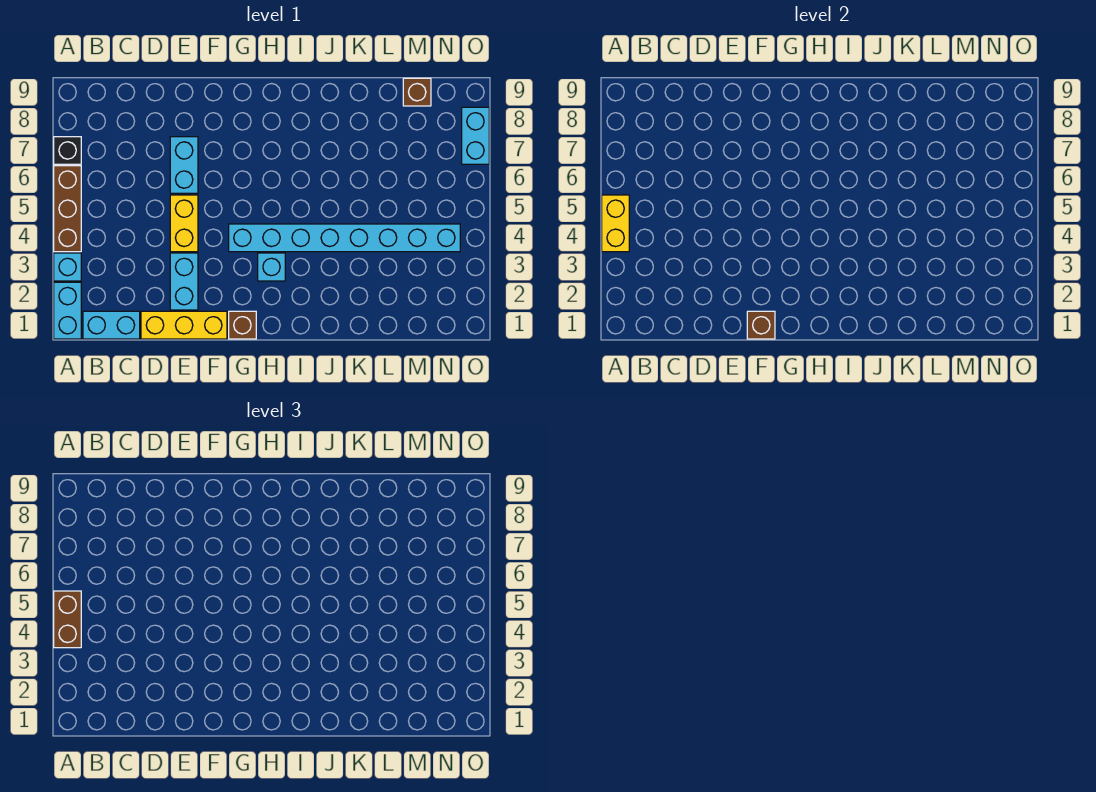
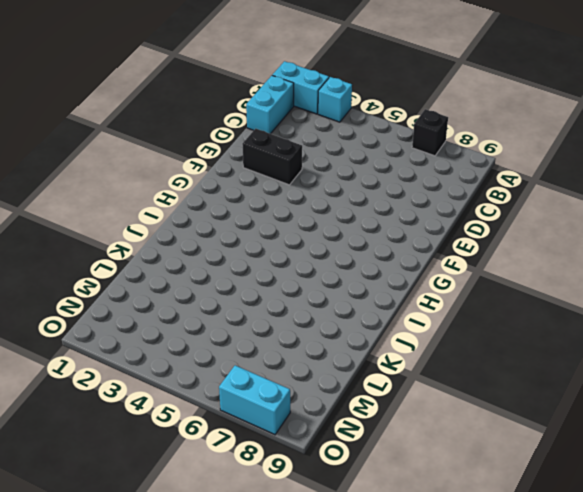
black 1x2 brick [242,129,302,185] -> cyan 1x2 brick [170,253,198,310]
none -> brown 1x3 brick [54,166,81,252]
none -> yellow 1x3 brick [141,311,227,339]
none -> yellow 1x2 brick [170,195,198,252]

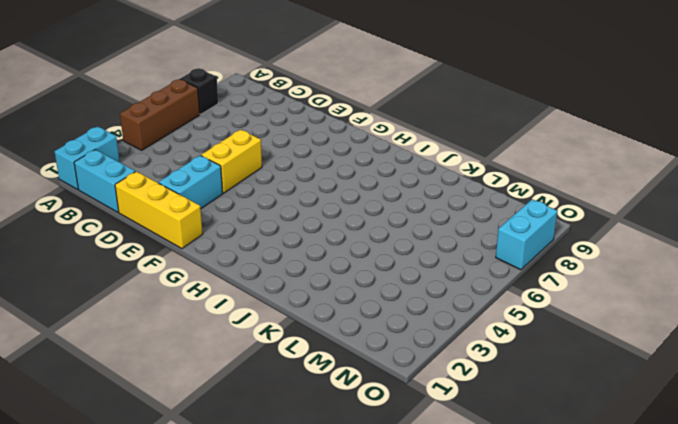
none -> cyan 1x1 brick [54,253,81,281]
none -> cyan 1x2 brick [170,137,198,193]
none -> brown 1x1 brick [229,311,256,339]

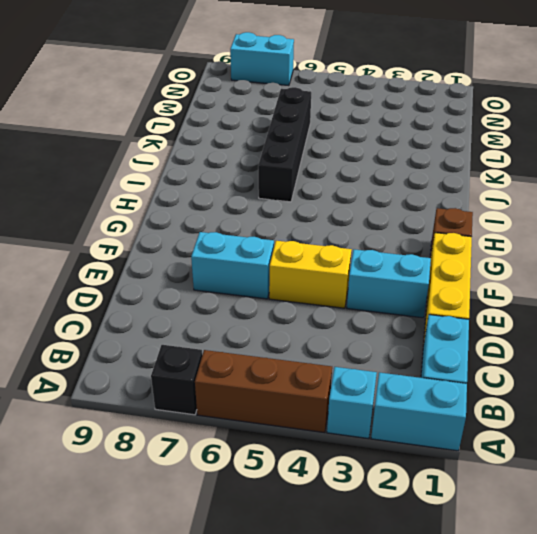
black 1x4 brick [258,87,311,202] -> none
none -> cyan 1x8 brick [229,224,460,252]
none -> cyan 1x1 brick [258,253,285,281]
none -> brown 1x1 brick [403,78,431,106]

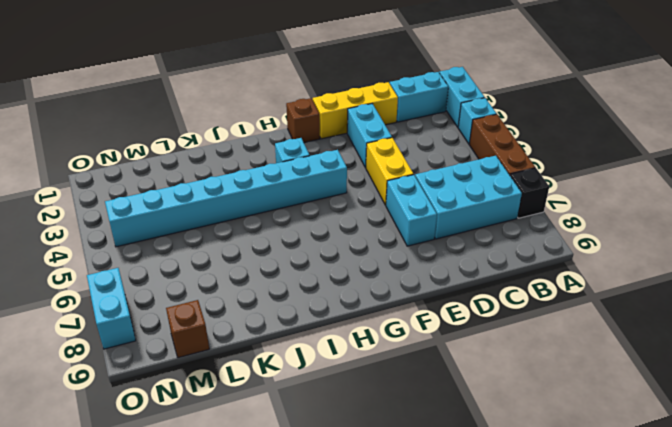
cyan 2x3 brick [415,156,522,239] -> none
none -> yellow 1x2 brick [602,195,629,252]
none -> brown 1x1 brick [747,311,775,339]
none -> brown 1x2 brick [54,591,81,648]

